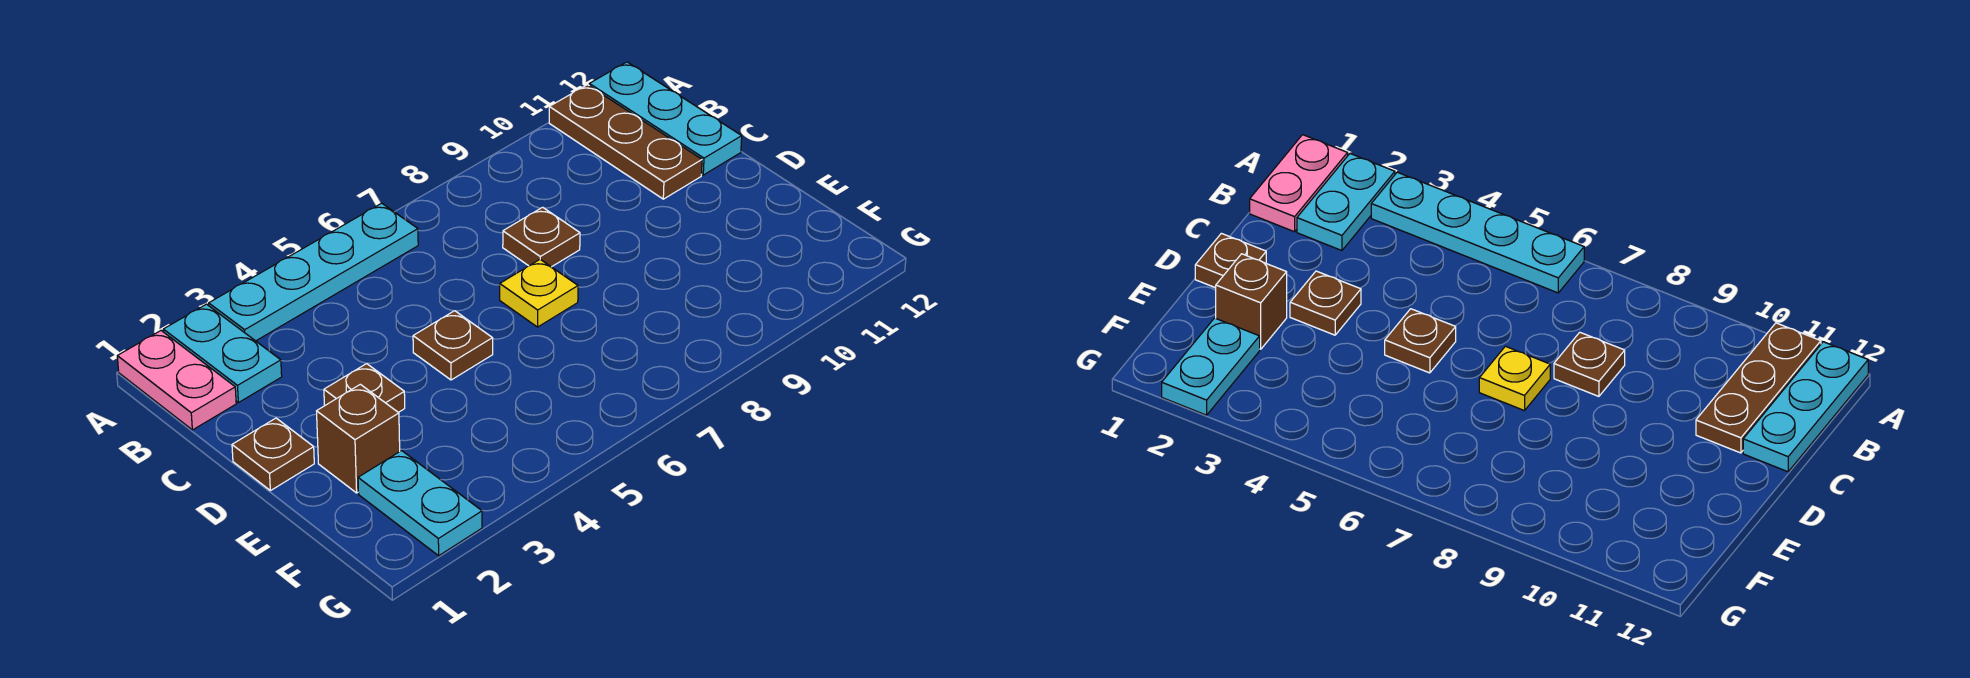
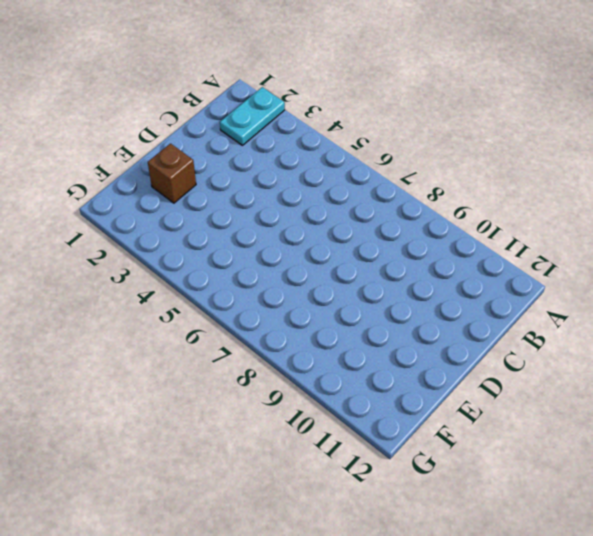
none -> pink 1x2 plate [117,331,236,430]
none -> cyan 1x4 plate [209,203,418,341]
none -> brown 1x3 plate [549,85,702,199]

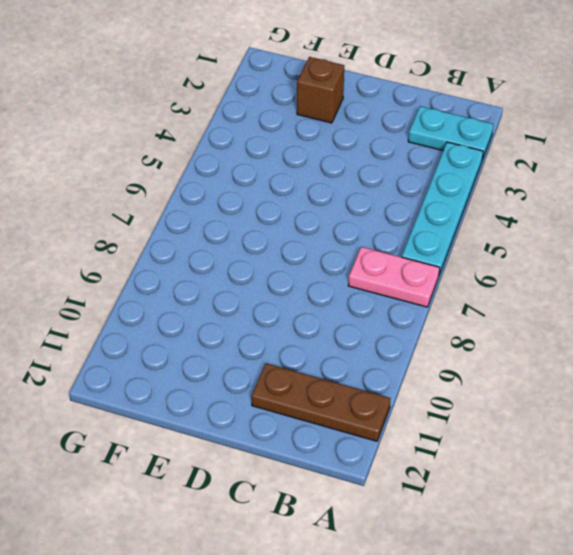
pink 1x2 plate [348,247,440,307] -> pink 1x2 plate moved to [117,331,236,430]
none -> cyan 1x3 plate [589,62,742,175]
none -> brown 1x1 plate [503,207,580,267]
none -> brown 1x1 plate [232,418,314,491]

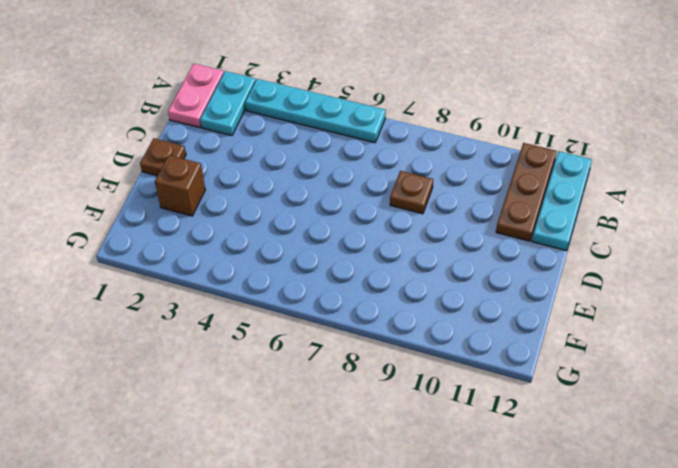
none -> brown 1x1 plate [324,364,405,412]
none -> brown 1x1 plate [413,311,493,380]
none -> yellow 1x1 plate [500,259,578,327]

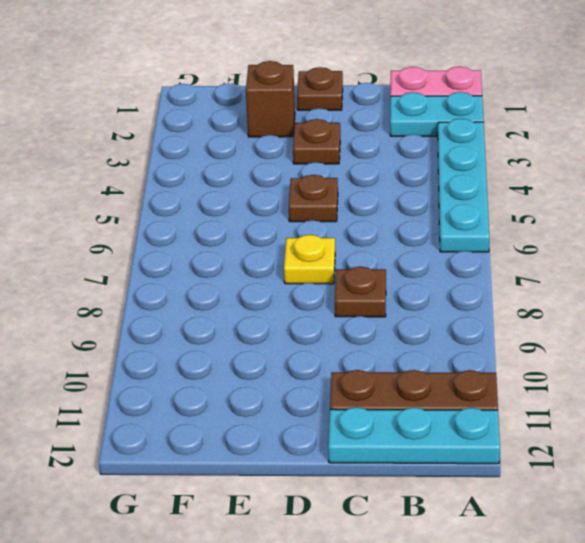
none -> cyan 1x2 plate [358,451,482,556]

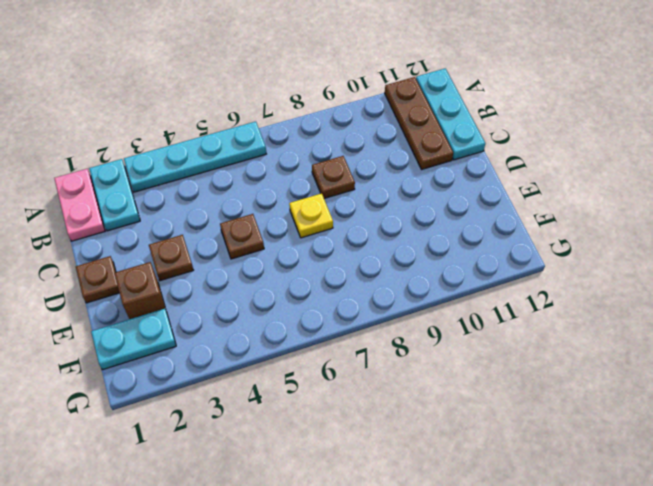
cyan 1x2 plate [91,309,176,370] -> cyan 1x2 plate turned to [358,451,482,556]

